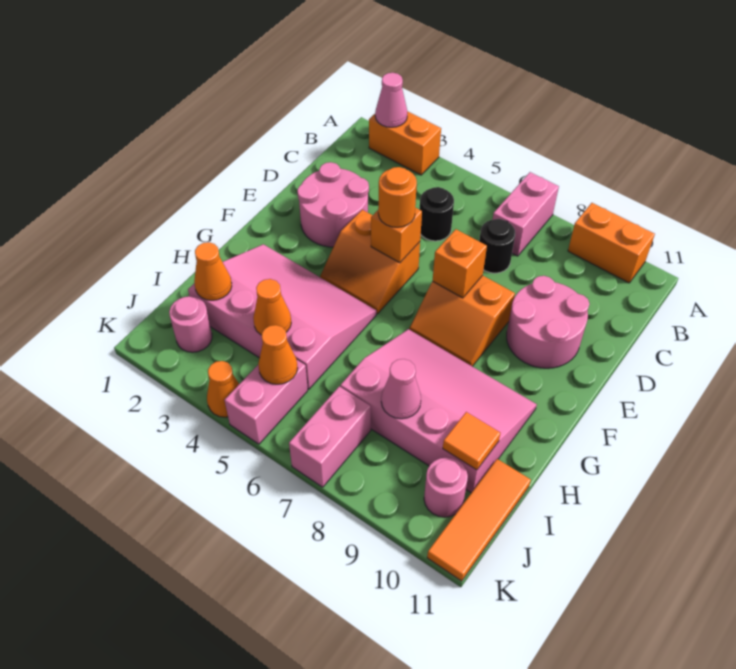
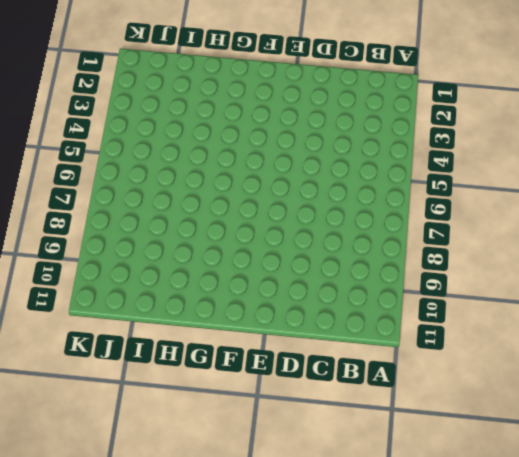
none -> orange 1x2 brick [369,111,441,175]
none -> pink 1x2 brick [492,172,559,256]
none -> orange 1x2 brick [568,203,655,283]

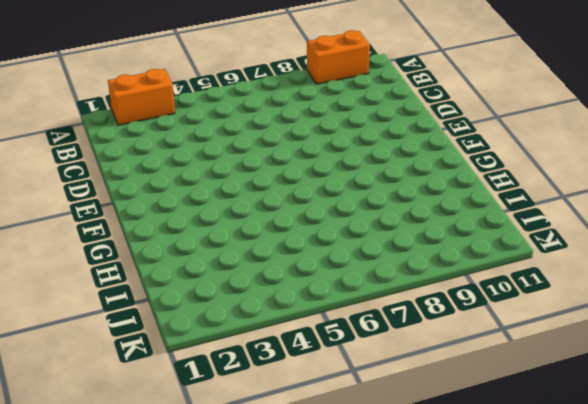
none -> pink 1x2 brick [492,172,559,256]
none -> black 1x1 round brick [420,187,454,241]
none -> black 1x1 round brick [479,219,515,273]

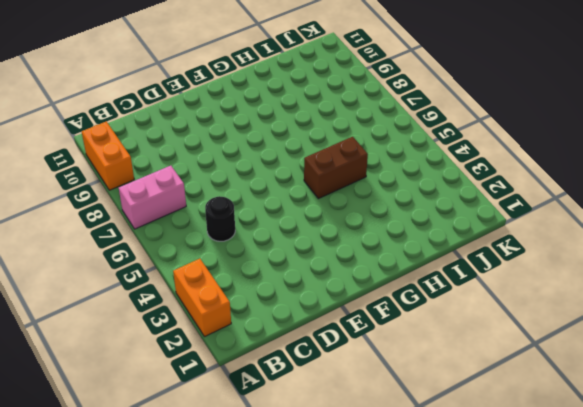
brown 1x2 brick [304,137,368,199] -> pink 3x4 slope [188,244,376,389]
none -> black 1x1 round brick [479,219,515,273]
none -> pink 2x2 round brick [297,162,369,247]
none -> pink 2x2 round brick [507,276,589,368]

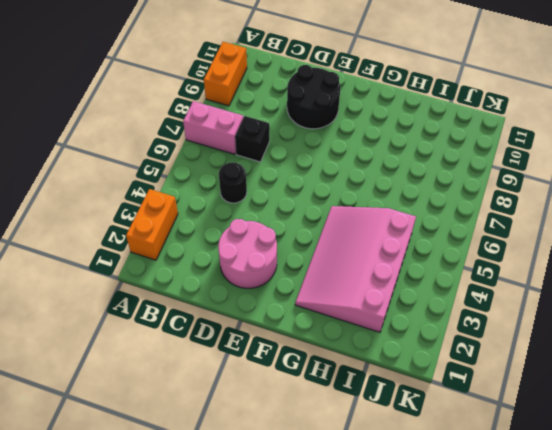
black 1x1 brick [235,116,269,162] -> black 1x1 round brick [479,219,515,273]
black 2x2 round brick [287,65,340,129] -> pink 2x2 round brick [507,276,589,368]
none -> orange 2x2 slope [320,210,420,314]
none -> orange 2x2 slope [409,275,515,366]
none -> pink 3x4 slope [340,329,537,493]

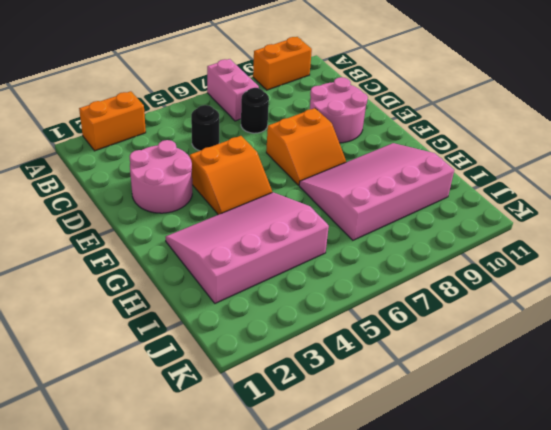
none -> orange 1x3 tile [427,459,531,581]
none -> pink 1x1 round brick [169,296,212,352]
none -> pink 1x2 brick [225,360,308,444]

